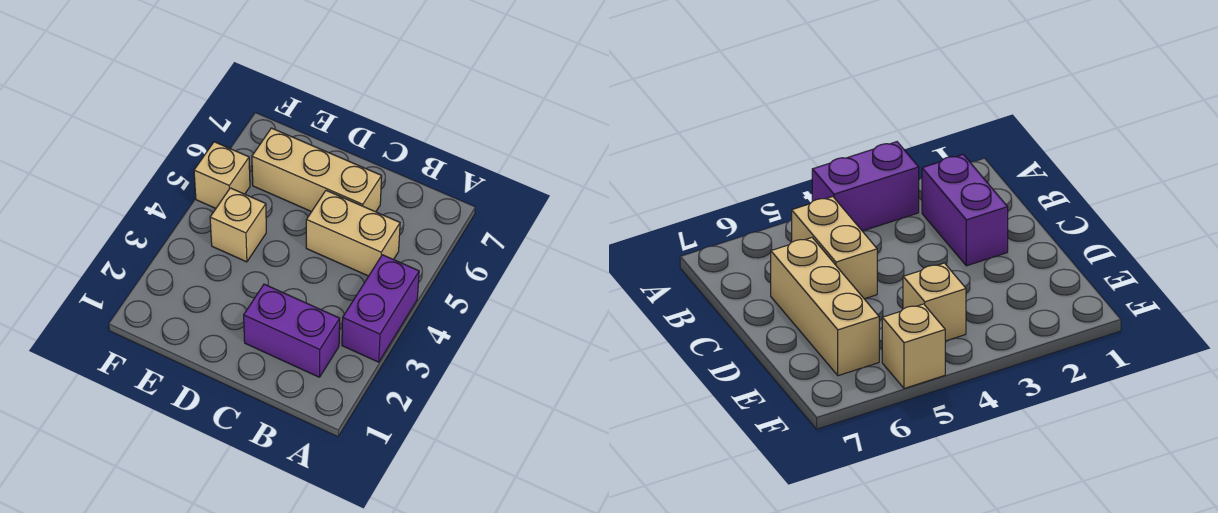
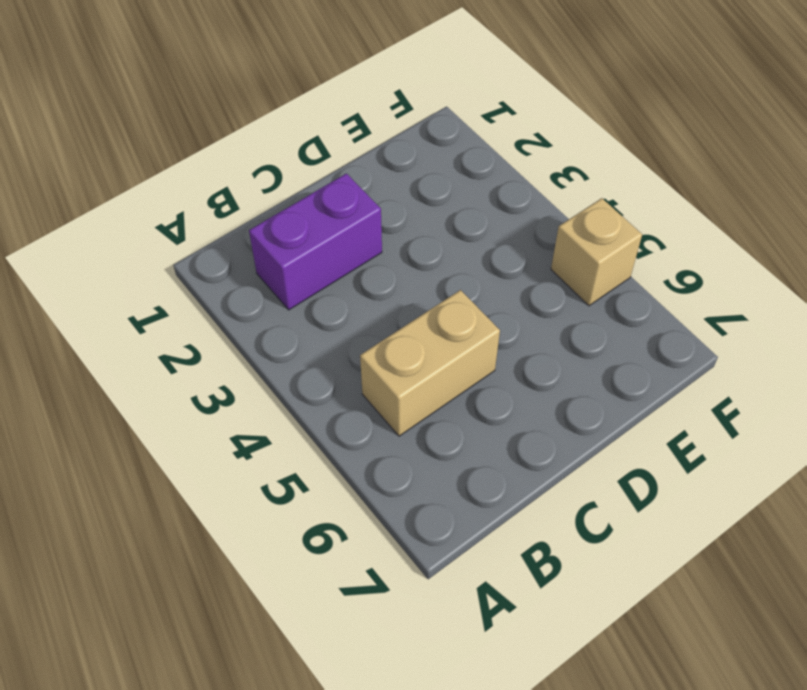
none -> purple 1x2 brick [342,255,419,362]
none -> tan 1x3 brick [252,128,382,212]

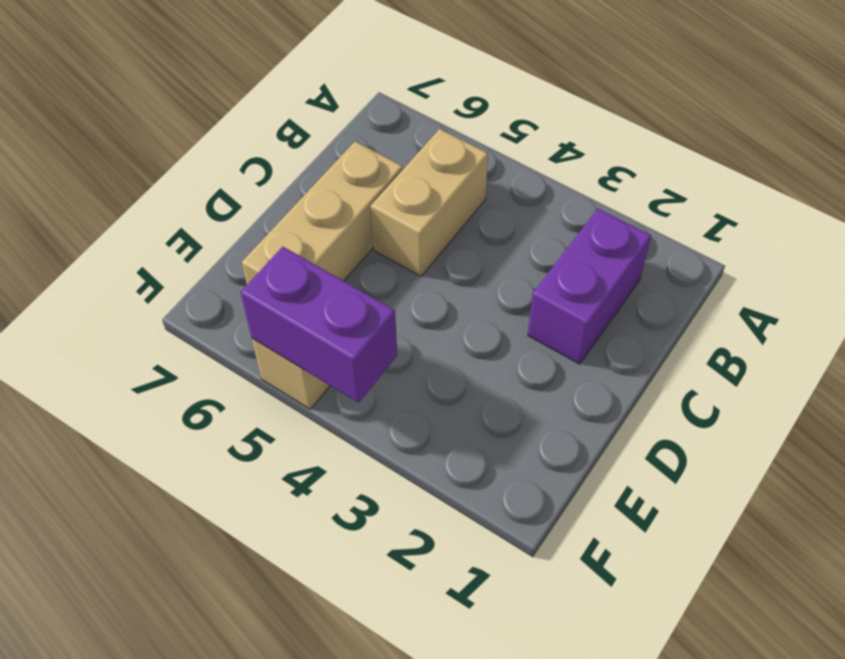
purple 1x2 brick [241,247,397,403] -> purple 1x2 brick moved to [342,255,419,362]
none -> tan 1x1 brick [210,188,266,262]

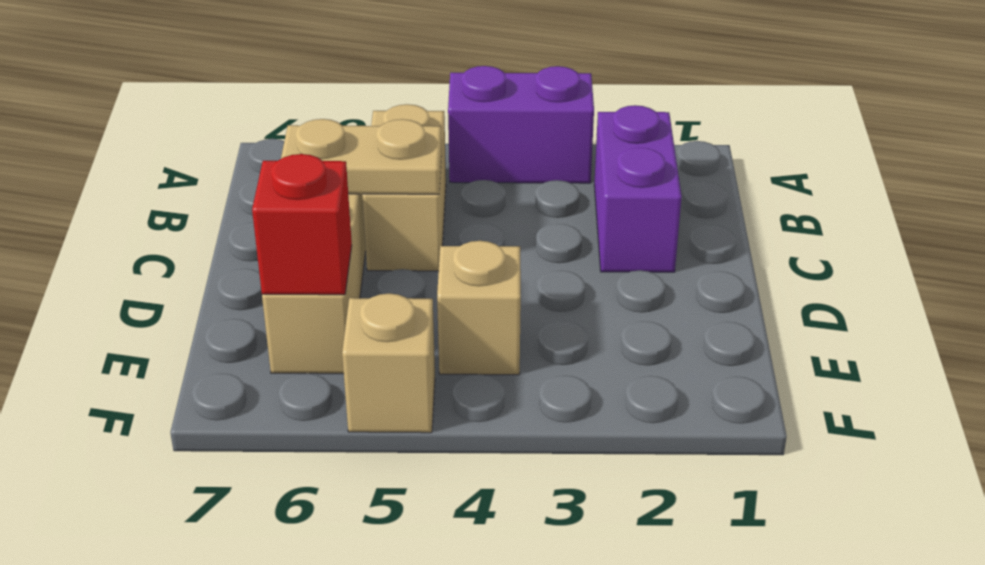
tan 1x2 plate [281,119,442,194] -> none
red 1x1 brick [252,154,352,295] -> none

